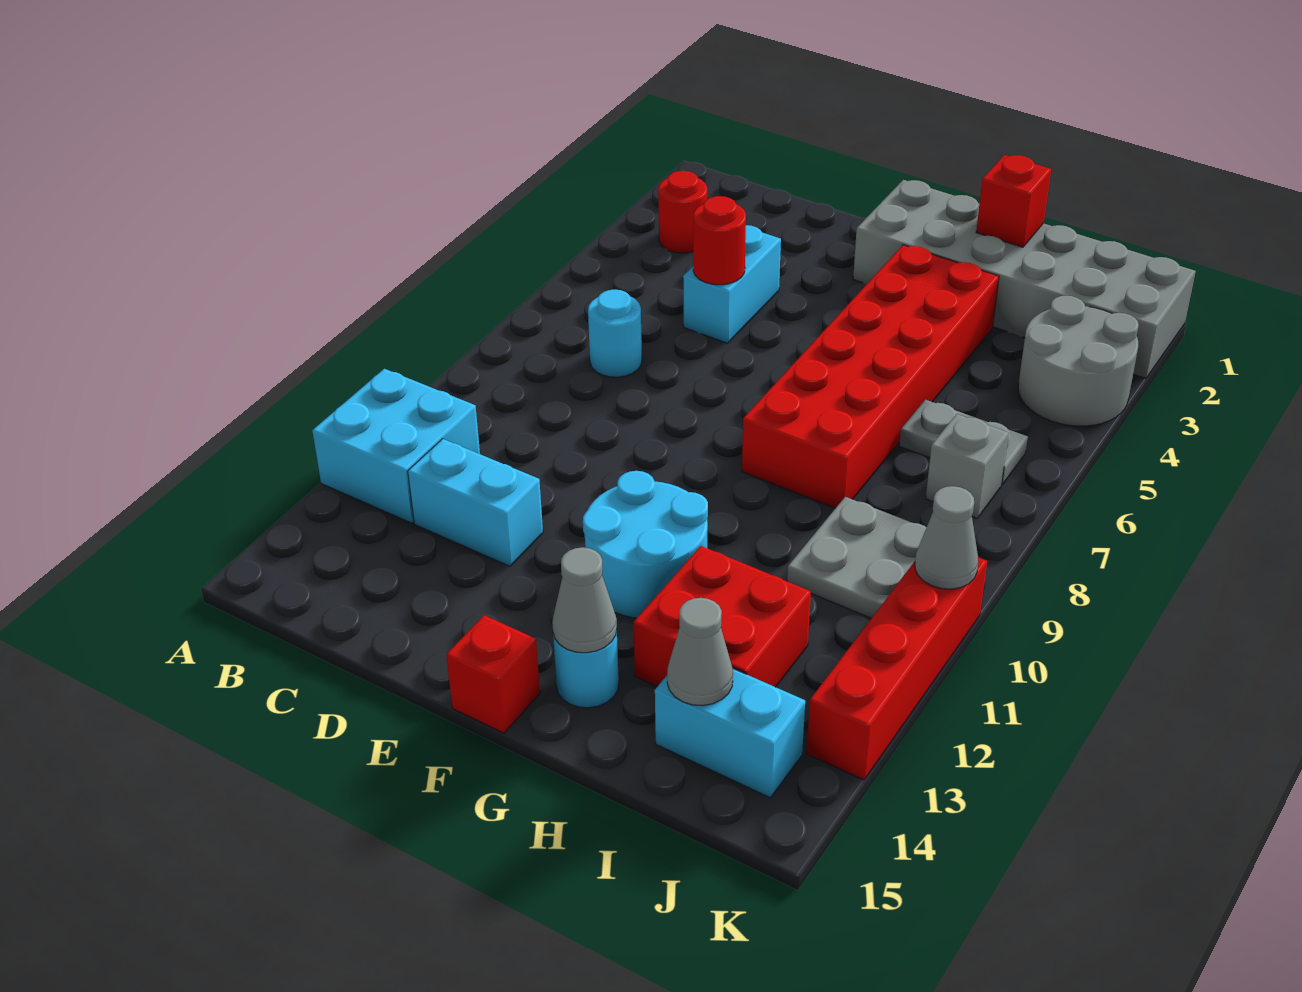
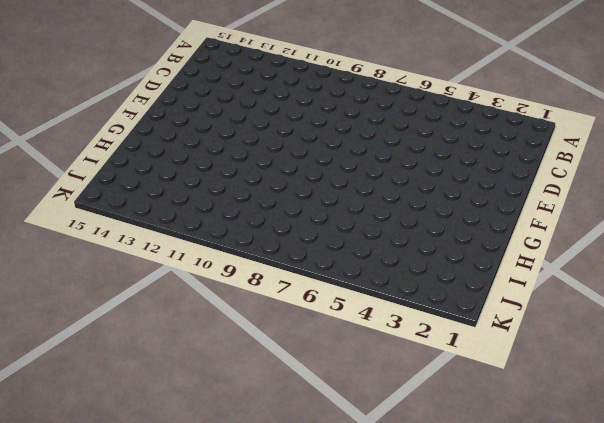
none -> cyan 2x2 brick [312,369,480,523]
none -> red 1x1 round brick [658,171,707,253]
none -> cyan 1x1 round brick [588,290,642,377]

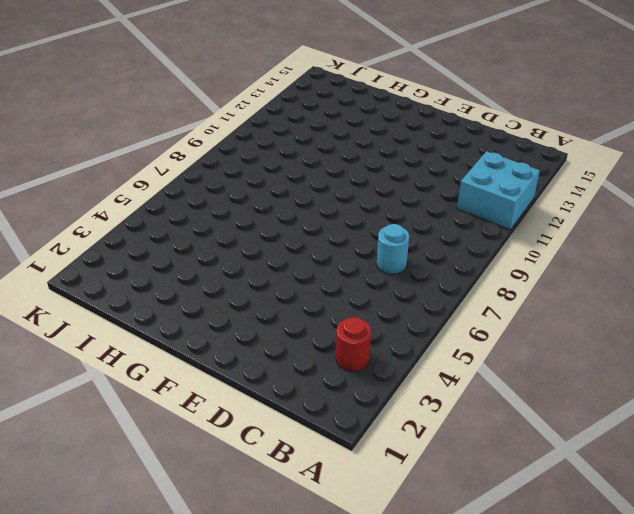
none -> cyan 1x2 brick [408,439,543,566]
none -> cyan 1x2 brick [683,225,781,343]
none -> grey 2x6 brick [853,180,1196,378]

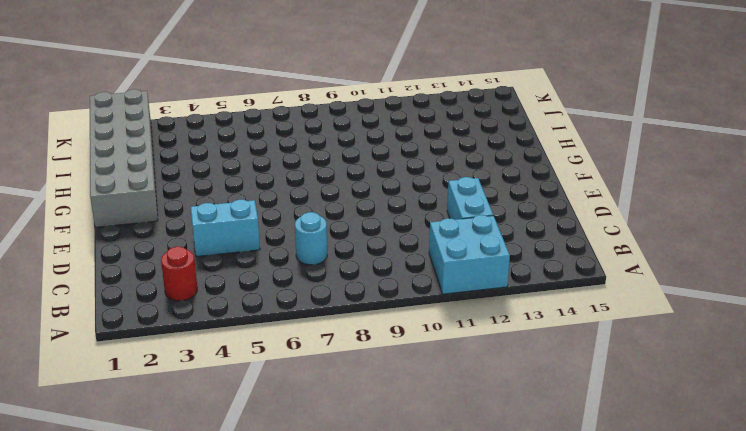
none -> cyan 2x2 round brick [583,471,708,618]
none -> red 1x1 brick [446,615,540,733]
none -> red 2x6 brick [742,245,999,508]

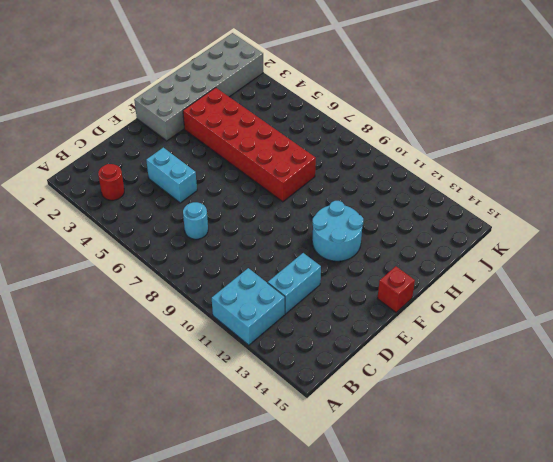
none -> cyan 1x1 round brick [553,631,619,708]
none -> red 2x2 brick [634,546,811,687]
none -> grey 1x2 plate [899,400,1028,484]

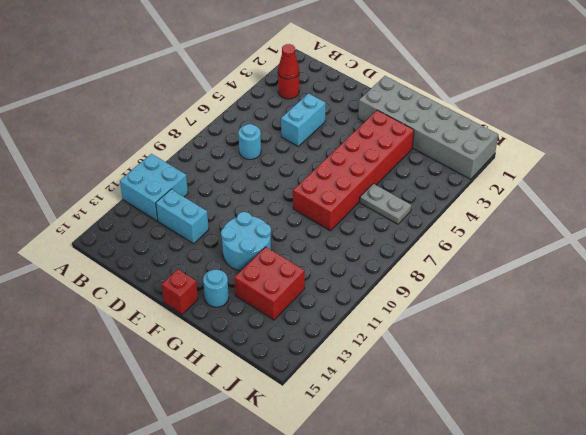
red 1x1 cone [278,44,299,79] -> none
none -> grey 2x2 plate [787,497,927,618]
none -> cyan 1x2 brick [655,669,805,797]
none -> grey 2x2 round brick [1018,296,1139,426]

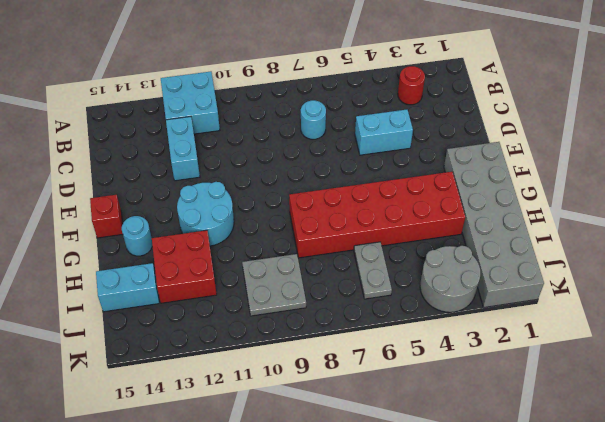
cyan 1x2 brick [96,263,159,312] -> cyan 1x2 brick turned to [655,669,805,797]
none -> grey 1x1 brick [926,414,1009,518]
none -> red 1x4 brick [807,557,987,780]
none -> red 1x1 round brick [693,196,746,285]

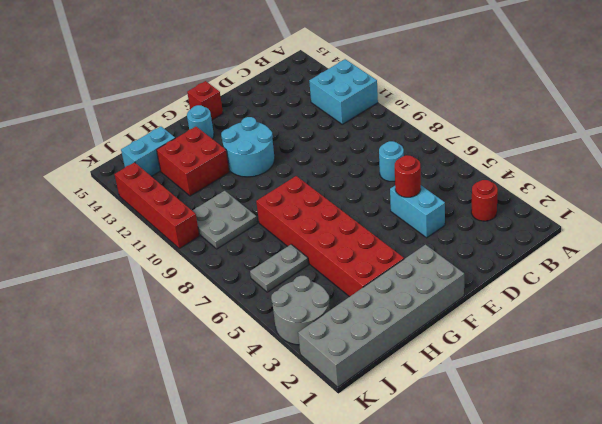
none -> cyan 1x2 brick [408,439,543,566]
none -> grey 1x1 brick [926,414,1009,518]
none -> grey 1x1 cone [552,547,617,653]

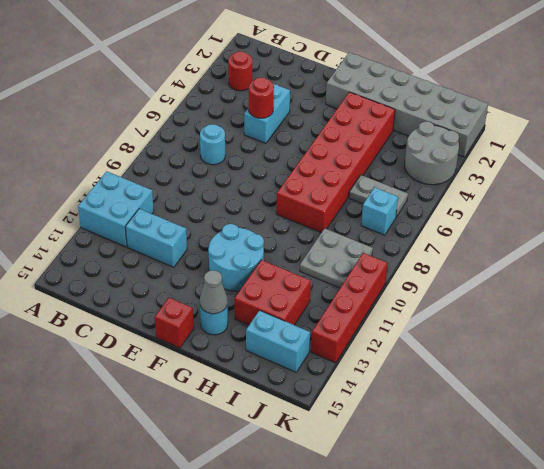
cyan 1x1 brick [361,187,398,235] -> grey 1x1 brick [926,414,1009,518]
none -> red 1x1 brick [976,155,1051,247]
none -> grey 1x1 cone [667,598,733,706]
none -> grey 1x1 cone [915,486,978,589]

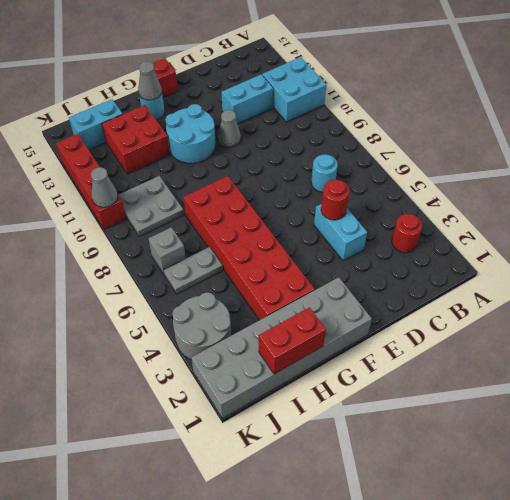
grey 1x1 cone [218,110,241,147] -> grey 1x1 cone moved to [667,598,733,706]
red 1x2 brick [259,307,326,374] -> red 1x1 brick [976,155,1051,247]

